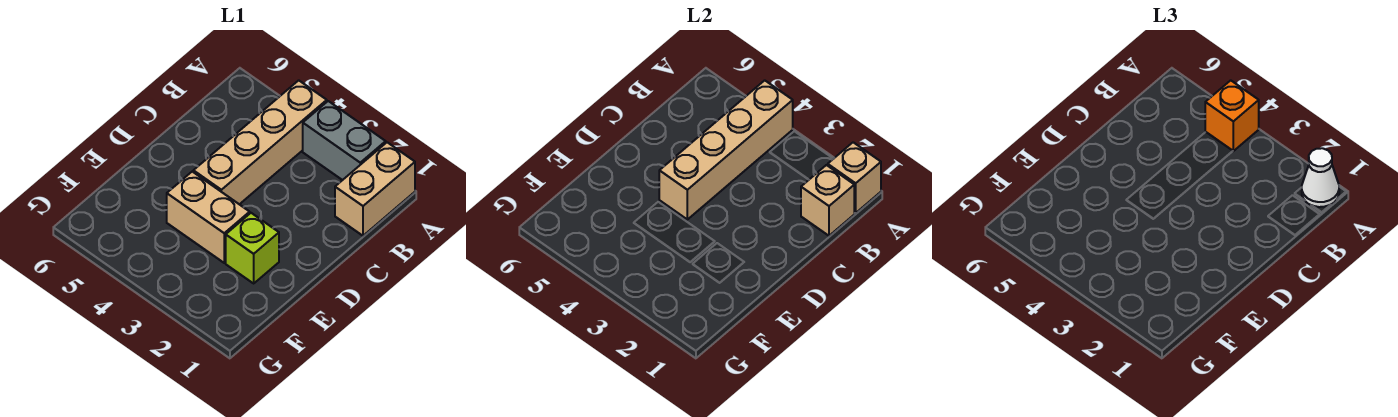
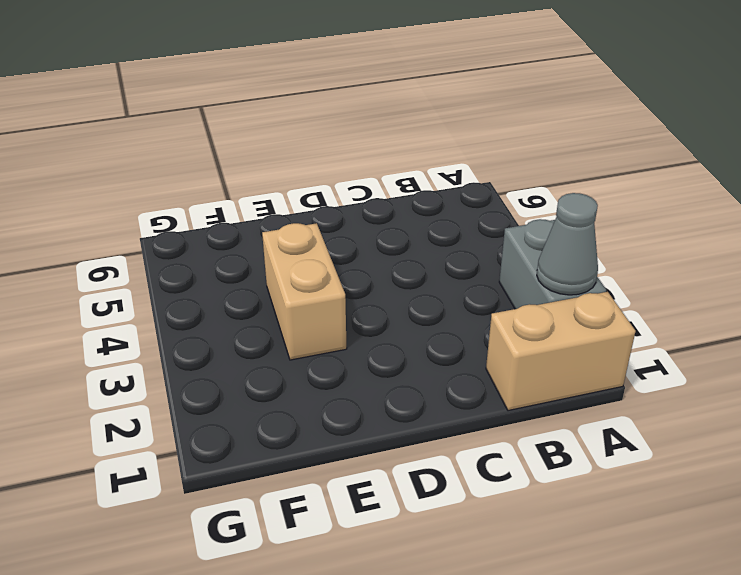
grey 1x1 cone [537,193,598,295] -> none
none -> tan 1x4 brick [193,80,327,204]
none -> lime 1x1 brick [226,213,279,283]

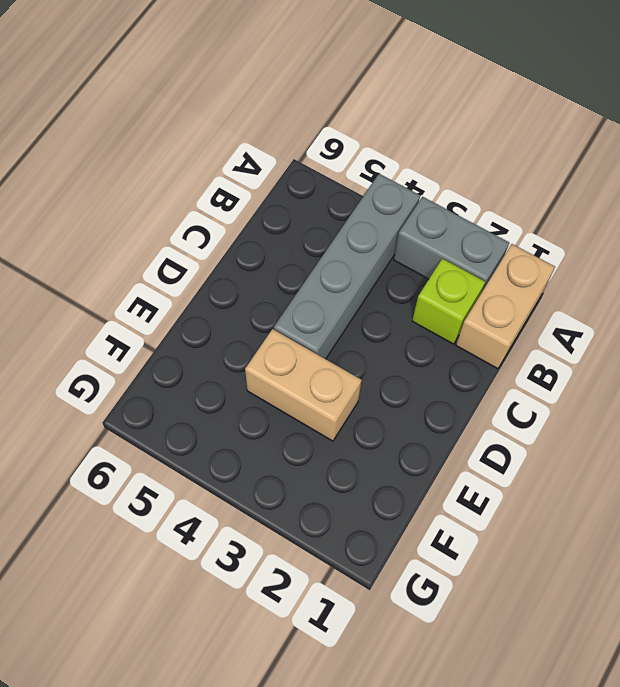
grey 1x4 brick [274,174,420,359] -> tan 1x4 brick [193,80,327,204]
lime 1x1 brick [412,258,485,344] -> lime 1x1 brick moved to [226,213,279,283]
none -> tan 1x1 brick [828,142,881,213]
none -> tan 1x4 brick [659,80,793,219]

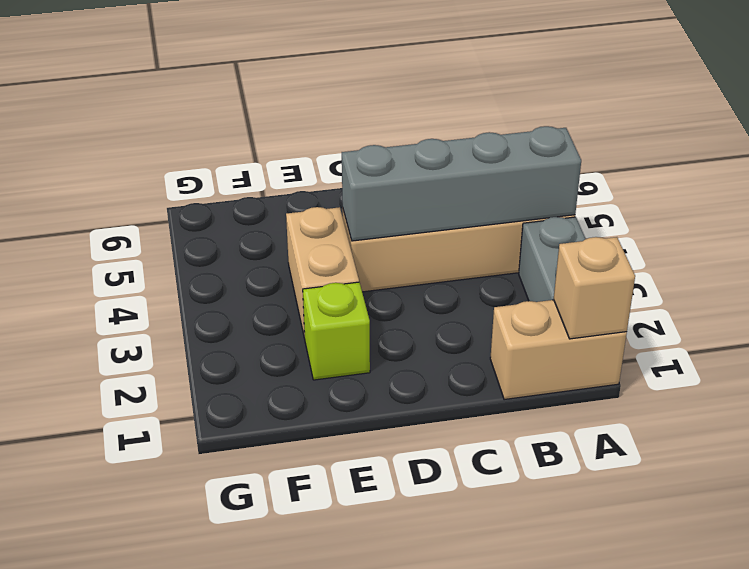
grey 1x4 brick [342,126,581,241] -> tan 1x4 brick [659,80,793,219]
none -> tan 1x1 brick [801,165,854,236]
none -> white 1x1 cone [1302,148,1339,207]

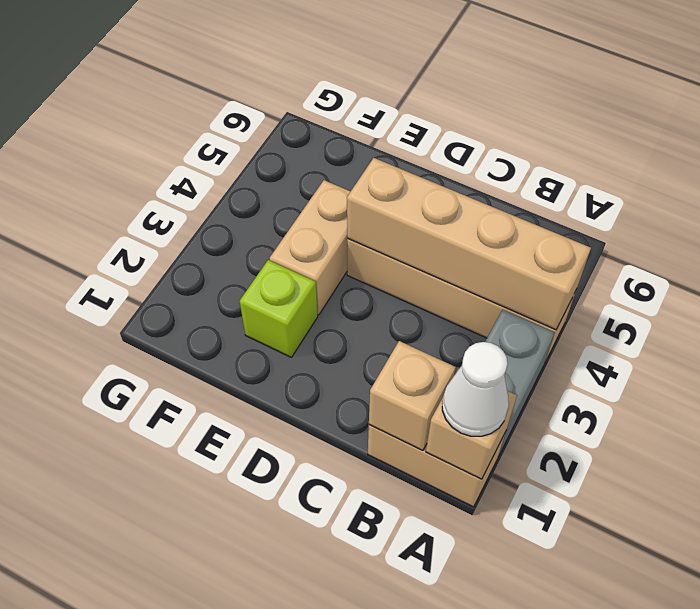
none -> orange 1x1 brick [1205,80,1259,151]

